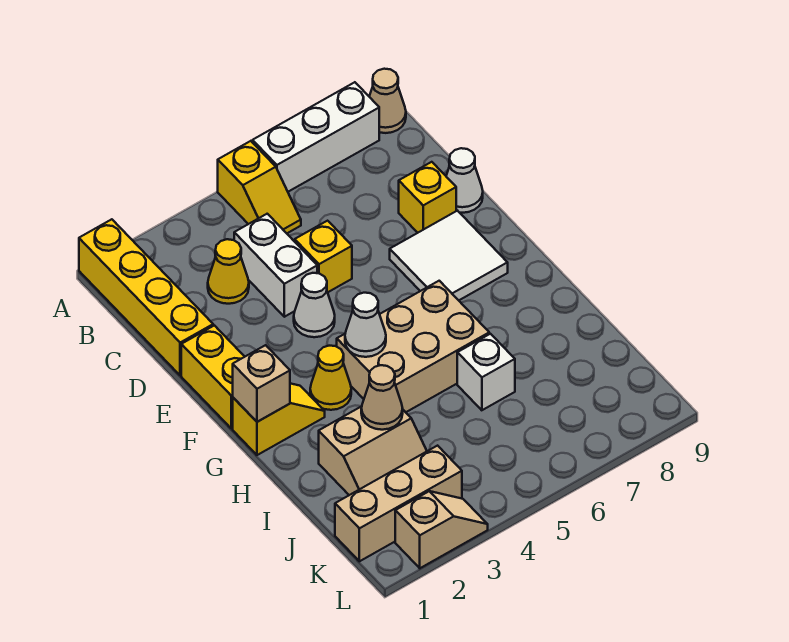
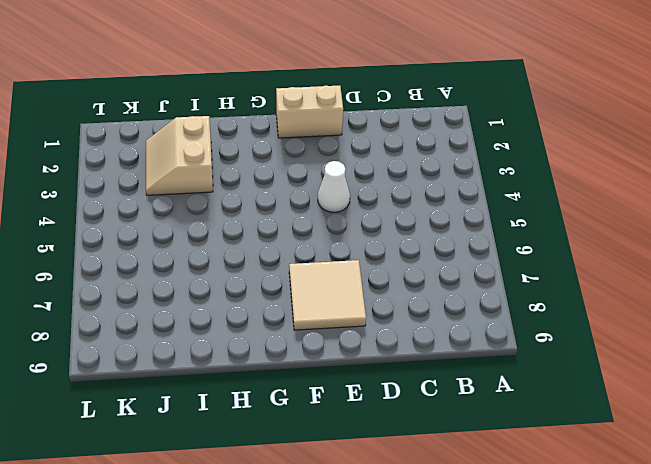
tan 1x2 brick [276,86,343,138] -> yellow 1x2 brick [181,325,245,429]
tan 2x2 tile [289,260,366,330] -> white 2x2 tile [390,211,508,300]
none -> yellow 1x4 brick [79,219,213,376]
none -> yellow 1x2 slope [218,141,301,233]
none -> white 1x3 brick [253,82,379,192]

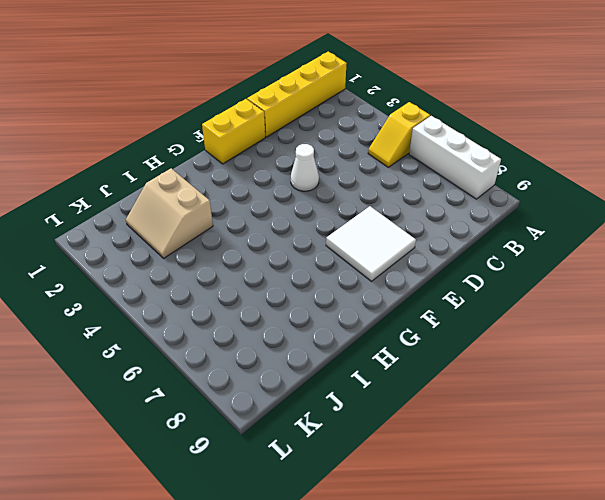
none -> tan 1x1 cone [369,69,406,133]
none -> yellow 1x1 cone [208,239,249,304]
none -> white 1x2 brick [234,214,317,317]

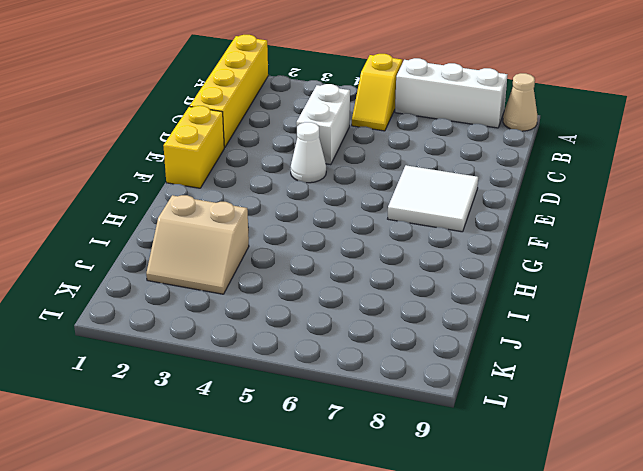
none -> yellow 1x1 cone [208,239,249,304]
none -> yellow 1x1 brick [295,221,352,292]
none -> yellow 1x1 brick [399,162,456,233]

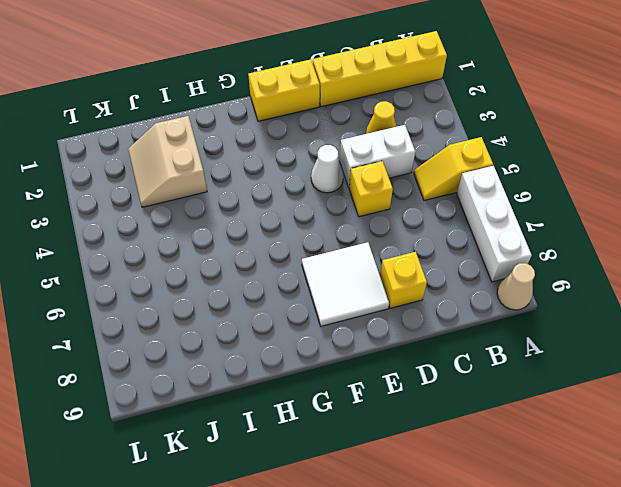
none -> white 1x1 cone [446,148,483,213]
none -> yellow 1x2 slope [233,383,325,455]
none -> yellow 1x1 cone [310,346,351,410]

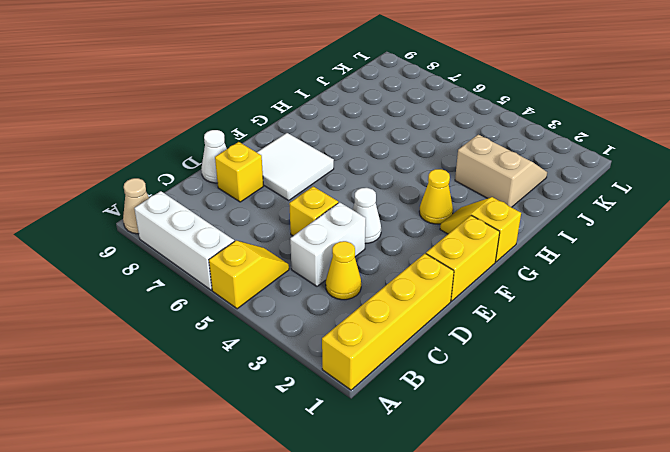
none -> tan 2x3 brick [337,281,489,412]
none -> white 1x1 brick [457,334,515,410]
none -> tan 1x3 brick [335,446,462,561]

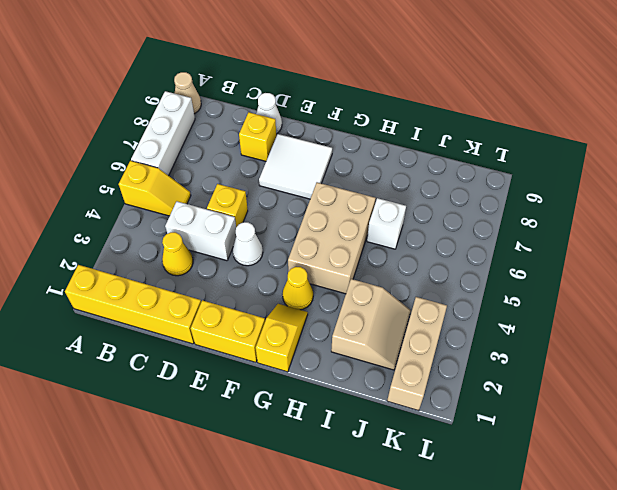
none -> tan 1x2 slope [395,491,488,568]
none -> tan 1x1 brick [233,345,290,422]
none -> white 1x1 cone [345,293,386,357]

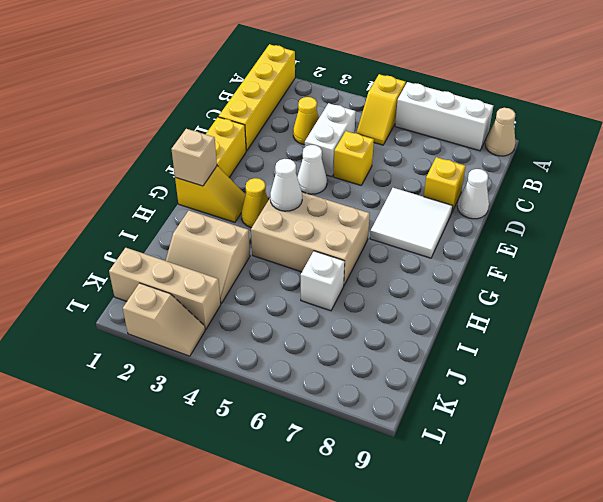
none -> tan 1x1 cone [361,365,403,430]

